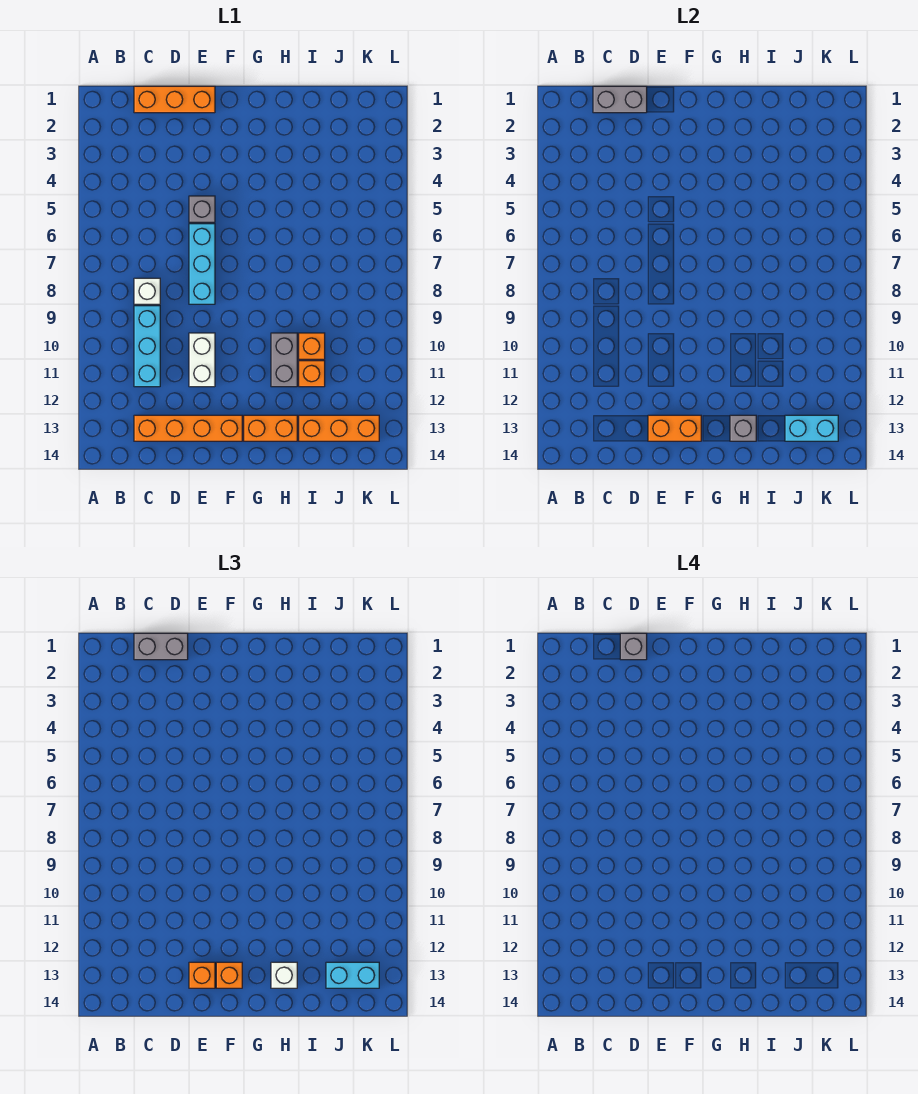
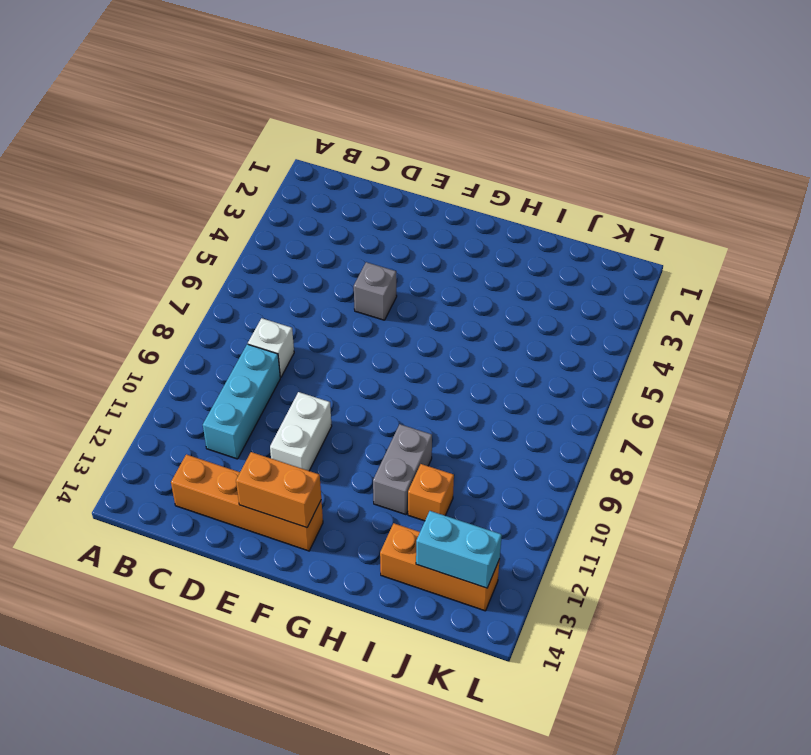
none -> orange 1x3 brick [134,86,215,113]
none -> cyan 1x3 brick [189,224,215,304]
none -> orange 1x2 brick [244,415,297,441]

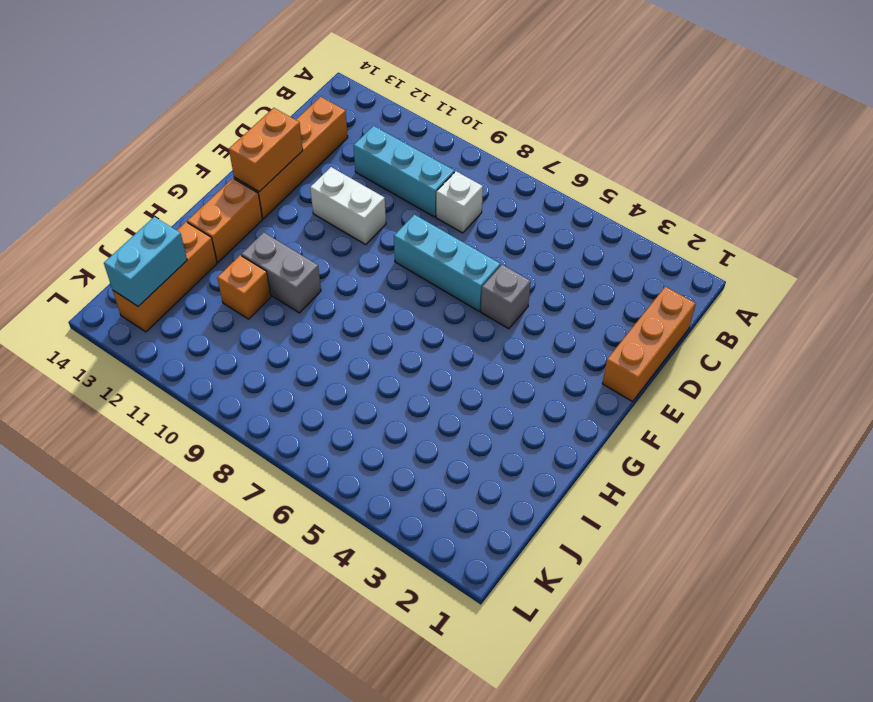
none -> orange 1x1 brick [299,333,325,359]
none -> grey 1x2 brick [593,86,647,113]
none -> grey 1x1 brick [730,415,756,441]

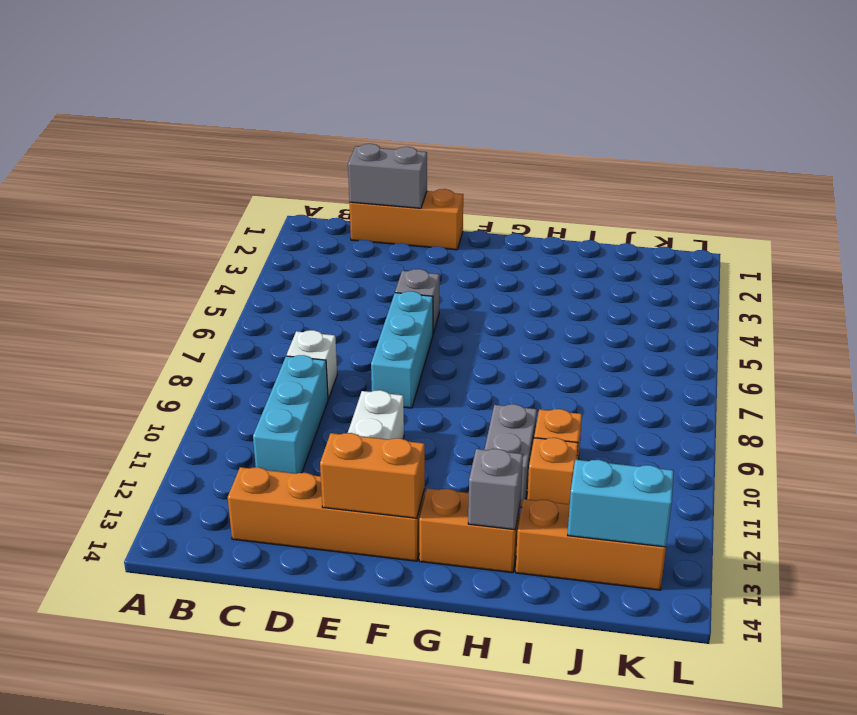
none -> grey 1x2 brick [134,633,188,660]
none -> orange 1x1 brick [189,962,215,988]
none -> orange 1x1 brick [216,962,242,988]

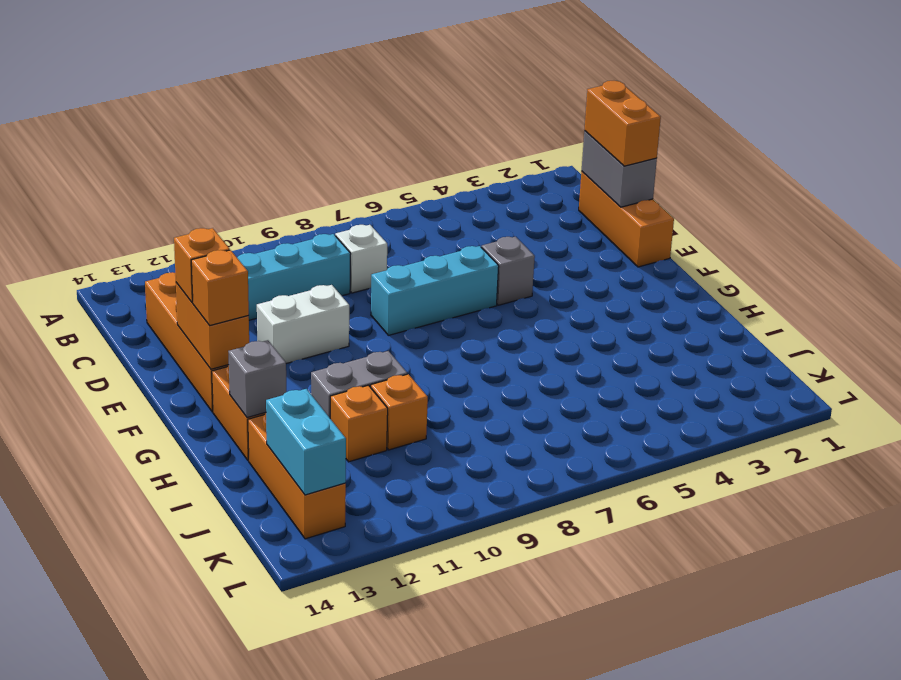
orange 1x2 brick [584,81,661,166] -> grey 1x2 brick [134,633,188,660]
none -> white 1x1 brick [271,962,297,988]
none -> cyan 1x2 brick [326,962,379,988]
none -> grey 1x1 brick [620,633,647,660]

